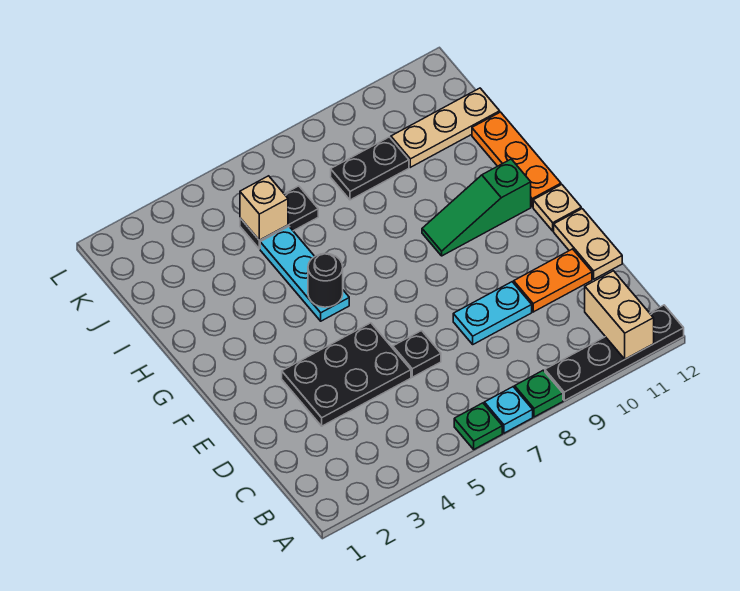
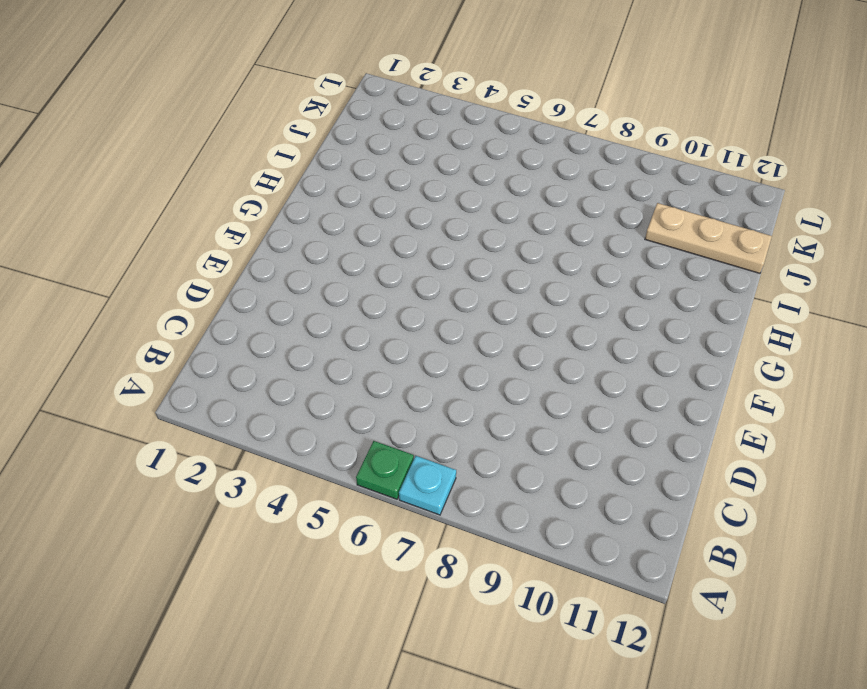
none -> green 1x1 plate [515,370,563,417]
none -> black 1x4 plate [545,305,684,401]
none -> black 2x3 plate [282,323,411,426]

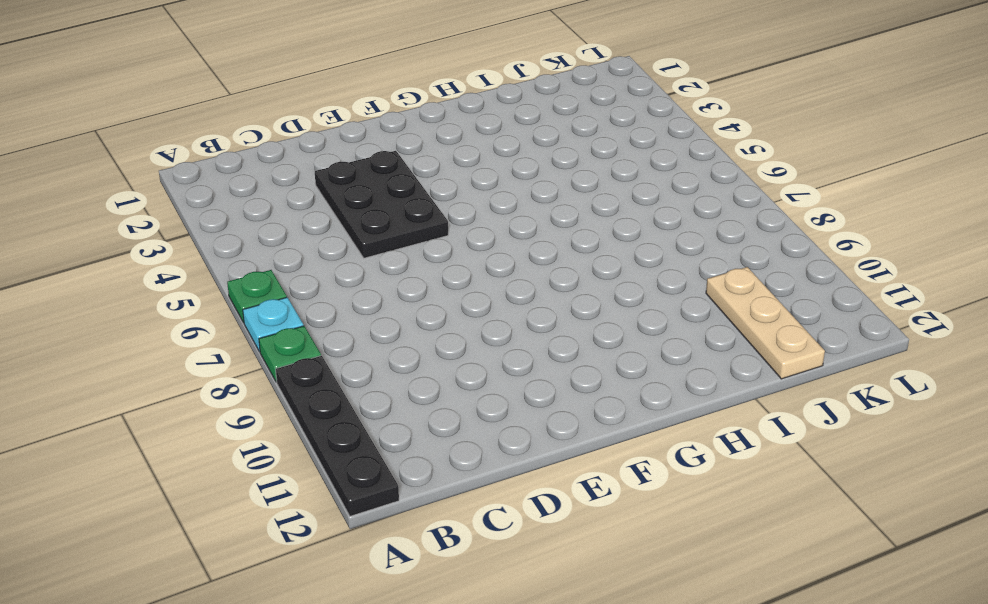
none -> black 1x1 plate [393,331,441,377]
none -> cyan 1x2 plate [453,282,532,344]
none -> orange 1x2 plate [514,249,592,312]

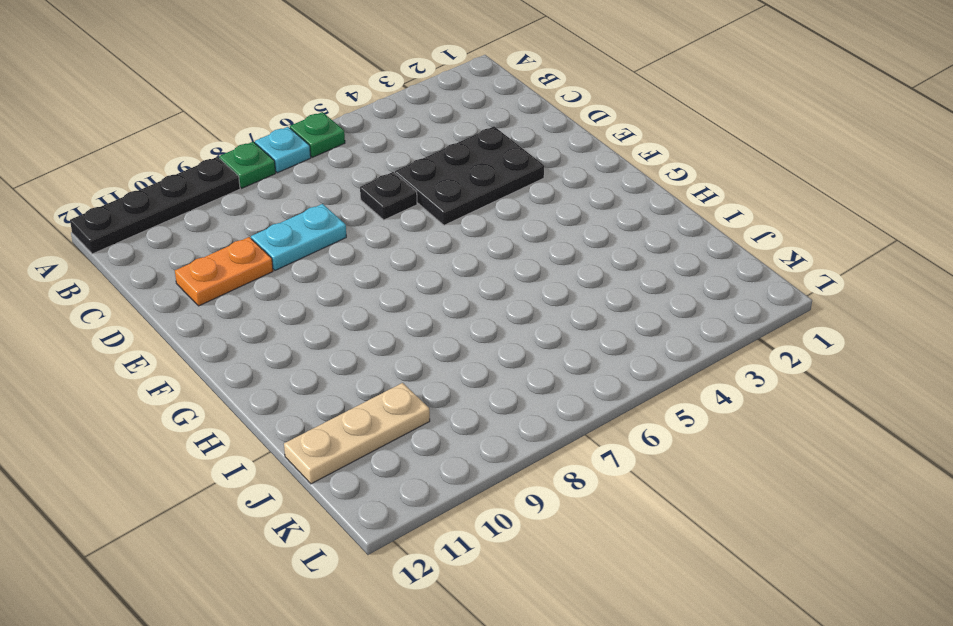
none -> tan 1x2 plate [554,209,622,279]
none -> tan 1x1 plate [533,185,581,231]
none -> cyan 1x3 plate [260,227,349,321]

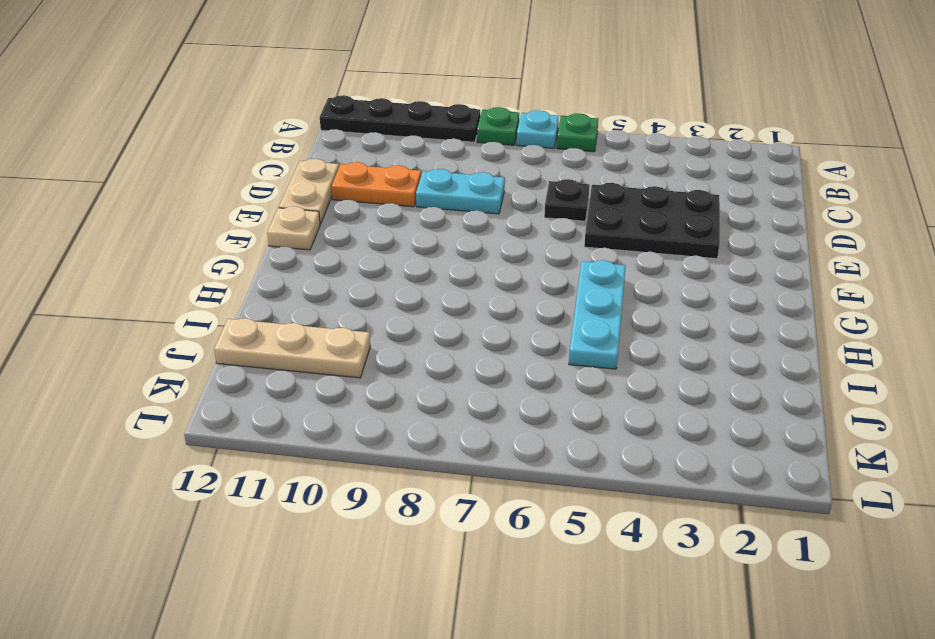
none -> green 1x3 slope [422,159,531,256]
none -> orange 1x3 plate [472,112,561,207]
none -> black 1x2 plate [240,186,318,249]

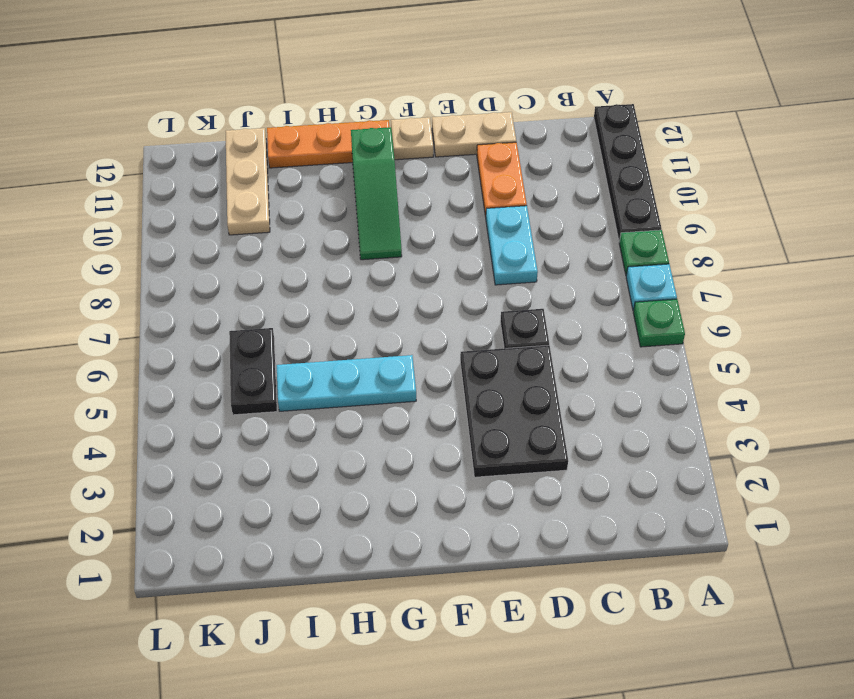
none -> black 1x2 plate [331,137,409,200]
none -> tan 1x2 brick [585,271,654,359]
none -> black 1x1 round brick [308,253,343,307]

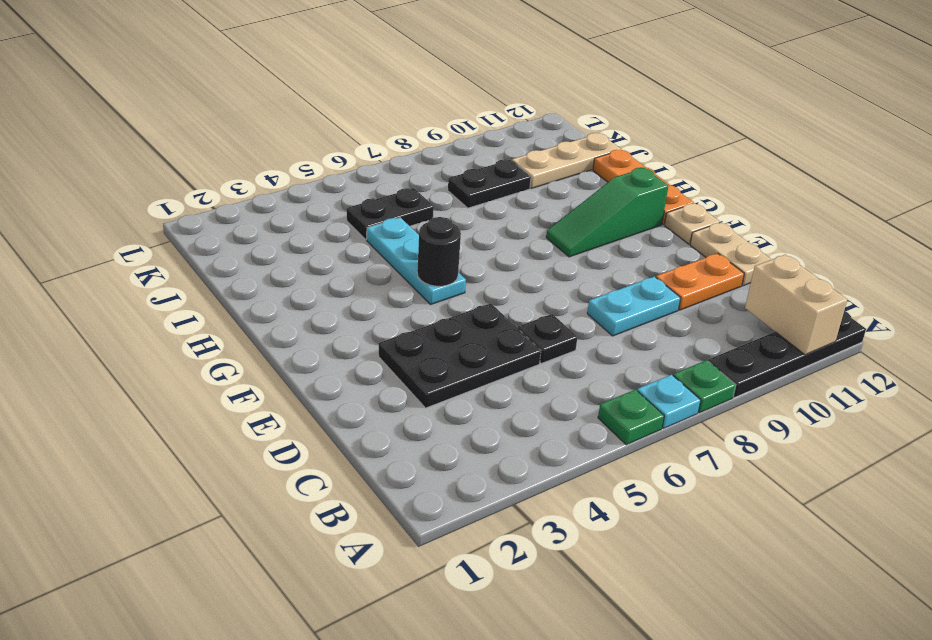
none -> tan 1x1 brick [240,176,288,240]

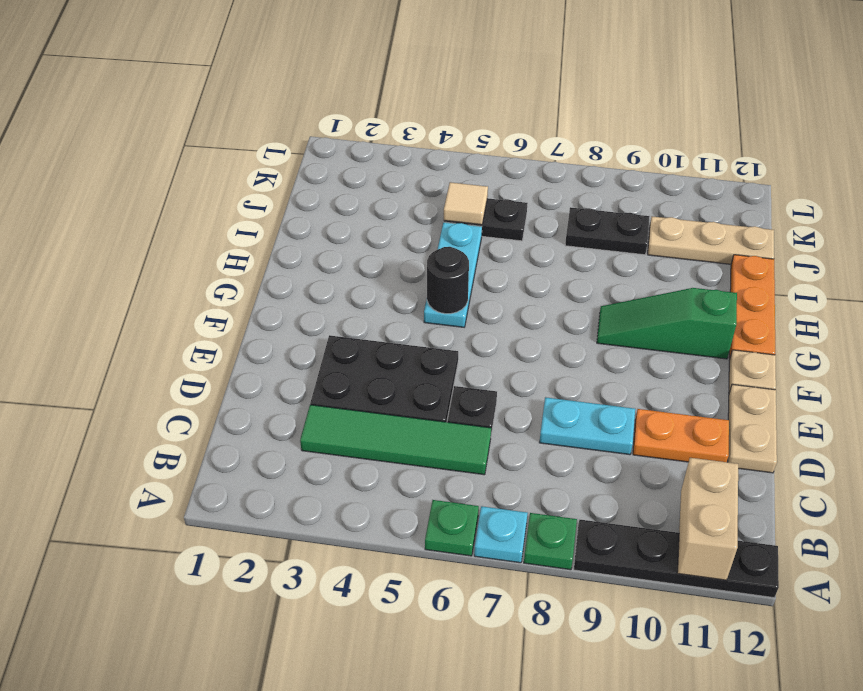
green 1x4 tile [300,405,491,475] -> none
tan 1x1 tile [444,182,488,225] -> tan 1x1 brick [240,176,288,240]

